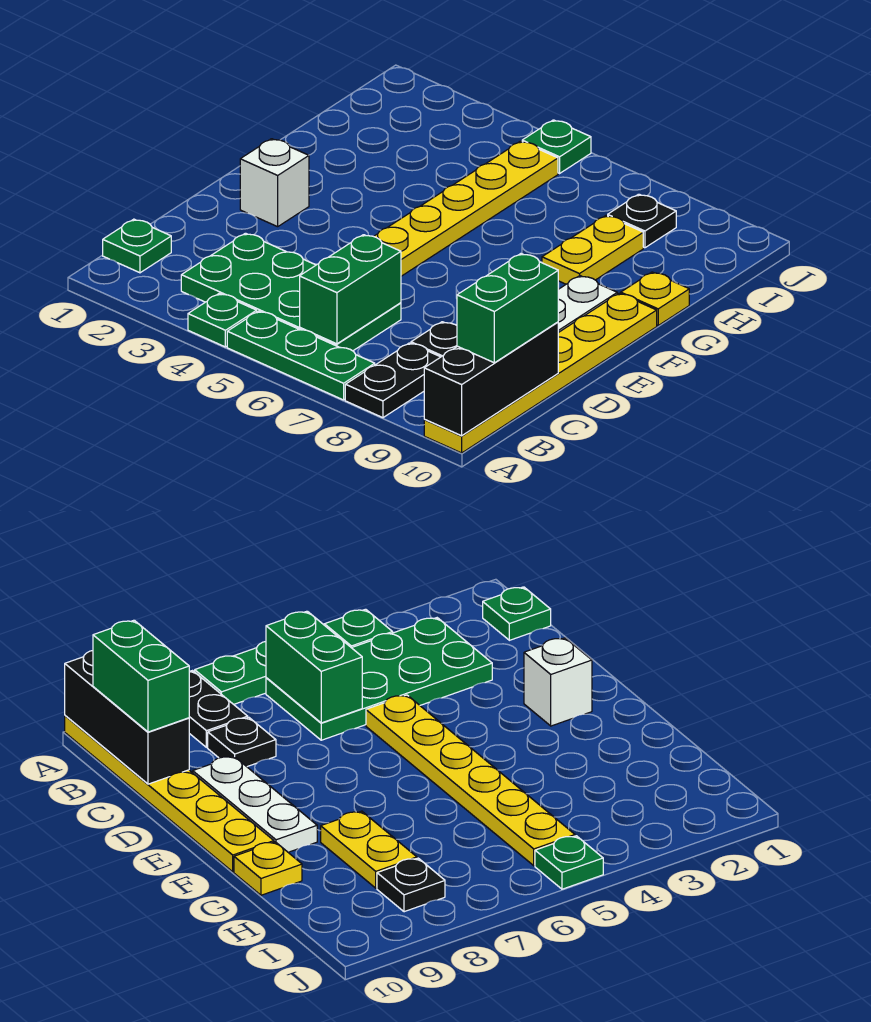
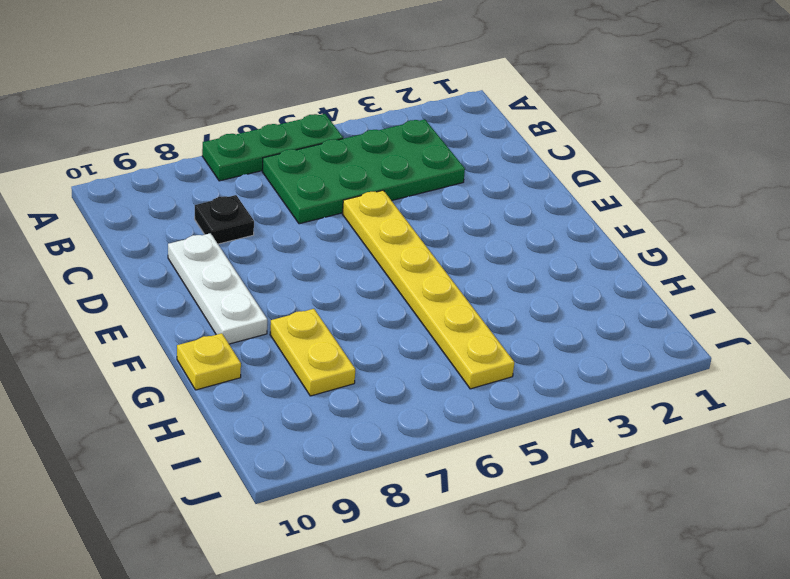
none -> green 1x1 plate [188,294,257,347]
none -> black 1x2 plate [345,343,440,418]
none -> yellow 1x6 plate [424,293,657,453]

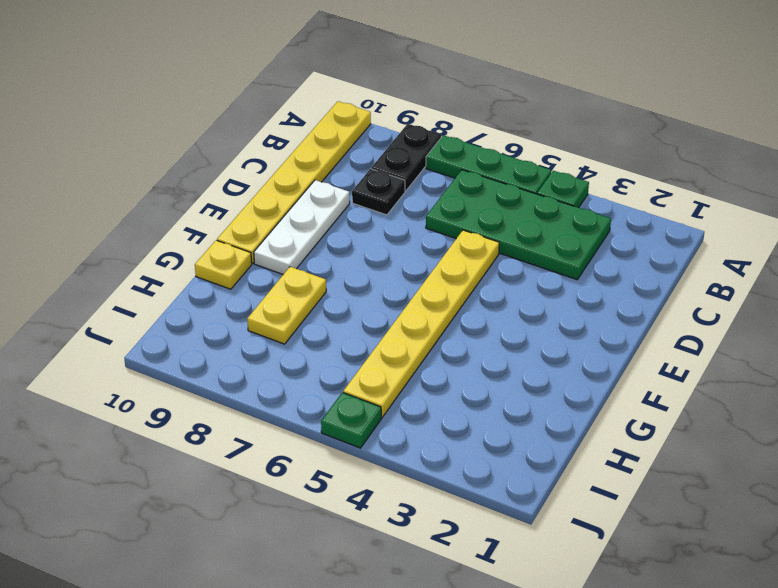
none -> green 1x1 plate [103,219,171,273]
none -> white 1x1 brick [240,139,309,227]
none -> black 1x1 plate [608,194,676,248]

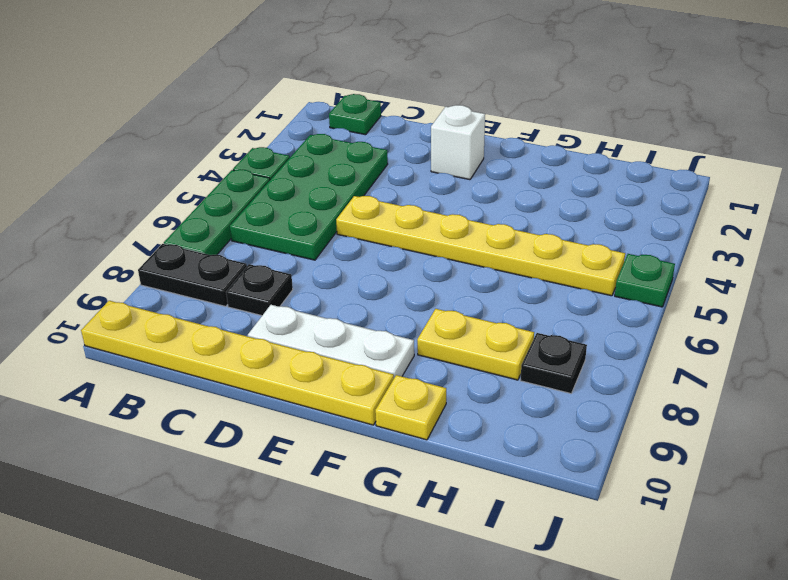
none -> black 1x3 brick [424,322,558,436]
none -> green 1x2 brick [300,235,401,344]
none -> green 1x2 brick [457,254,558,363]

